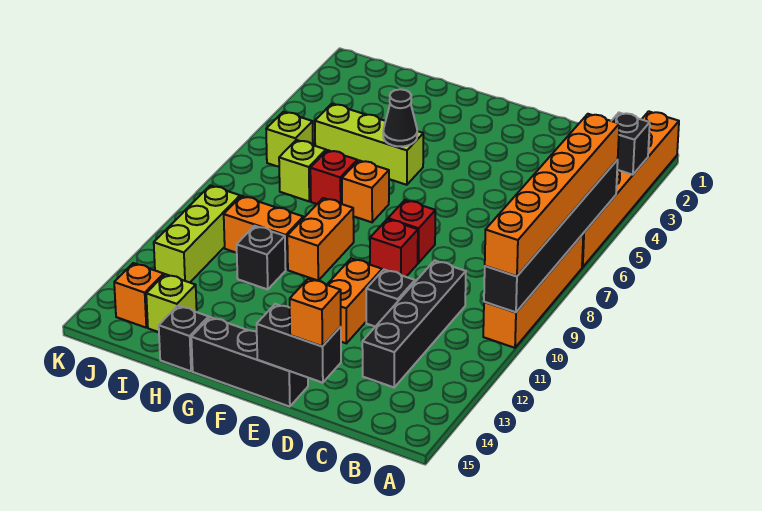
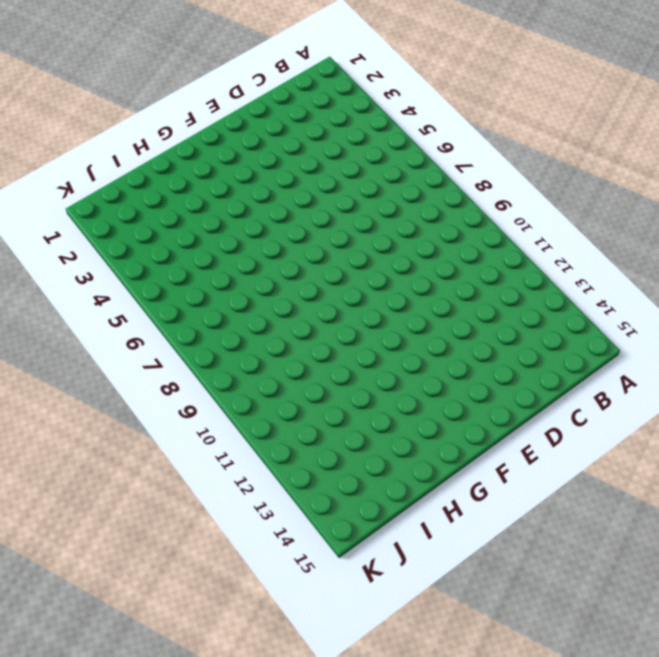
none -> orange 1x6 brick [582,111,679,267]
none -> orange 1x4 brick [483,234,583,348]
none -> black 1x4 brick [362,261,466,387]

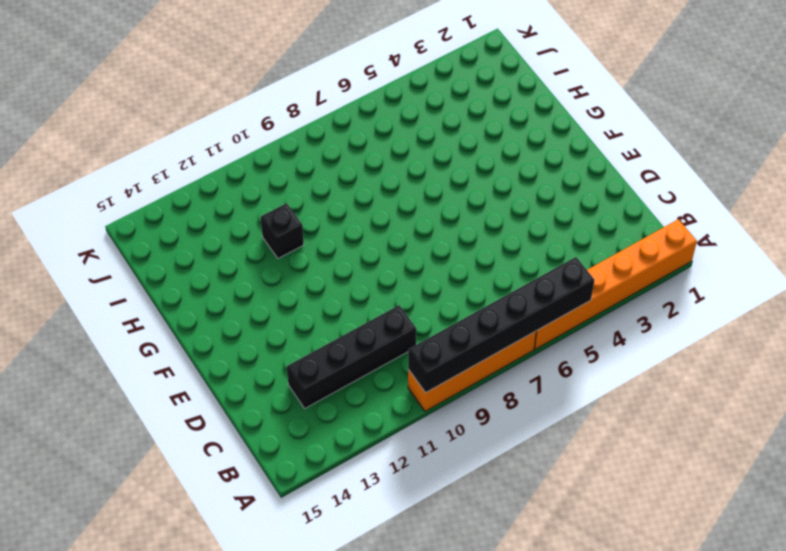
none -> black 1x1 brick [366,270,415,327]
none -> red 1x1 brick [388,200,435,263]
none -> red 1x1 brick [370,219,418,277]

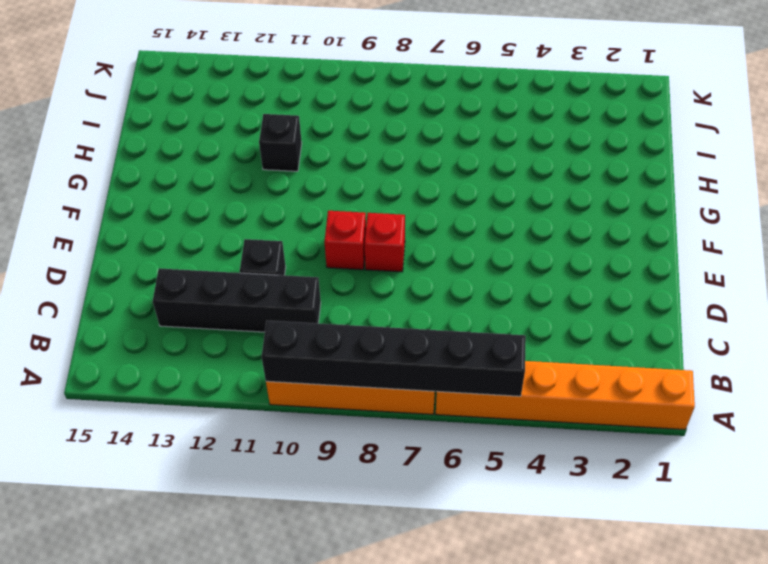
none -> orange 1x2 brick [327,258,382,343]
none -> black 1x3 brick [191,317,308,407]
none -> lime 1x3 brick [315,104,423,185]

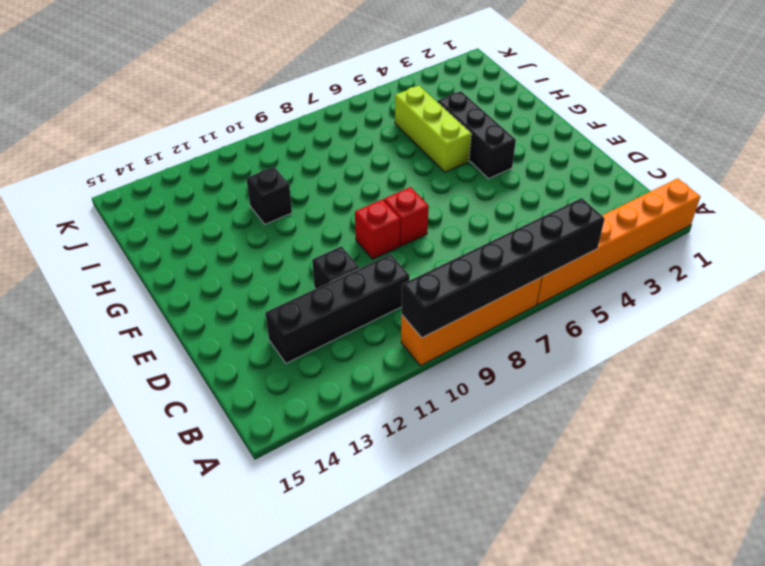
black 1x3 brick [437,91,516,179] -> black 1x3 brick moved to [191,317,308,407]
none -> orange 1x2 brick [327,258,382,343]
none -> orange 1x1 brick [342,160,389,222]
none -> orange 1x2 brick [287,198,354,281]

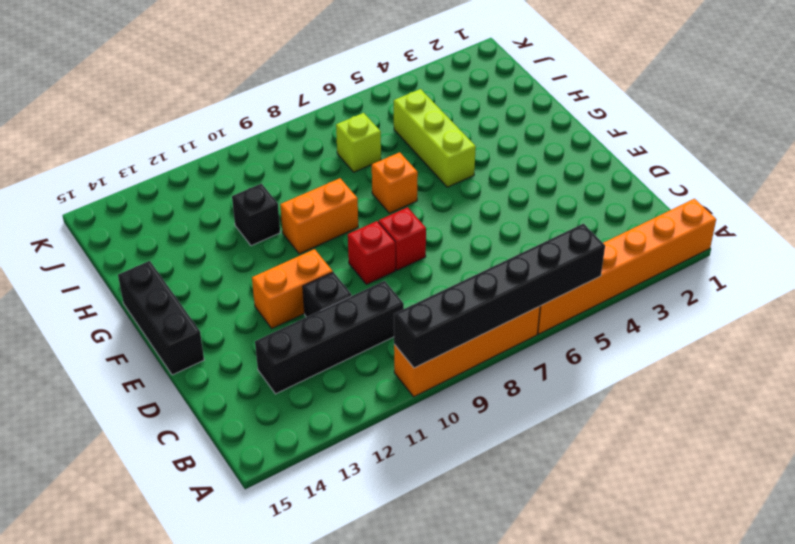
none -> red 1x1 brick [310,150,357,204]
none -> orange 1x2 brick [224,196,303,269]
none -> black 1x1 brick [159,306,209,371]

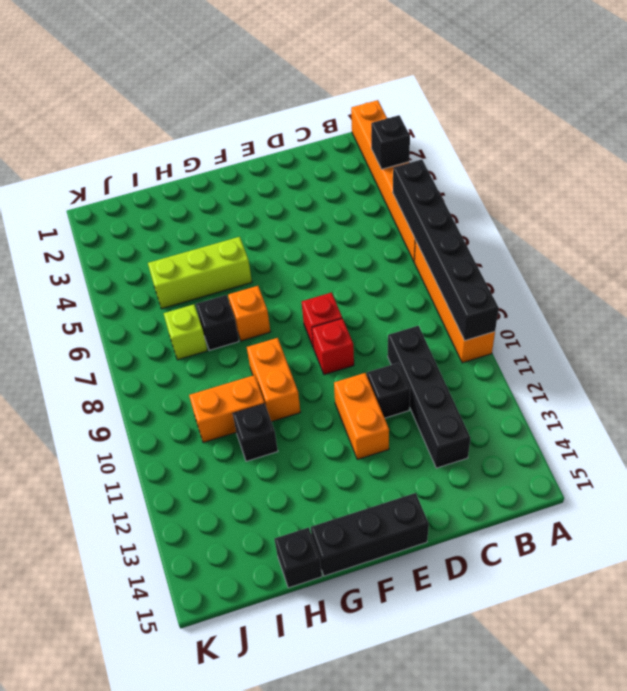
black 1x1 brick [196,295,239,350] -> red 1x1 brick [310,150,357,204]
none -> lime 1x1 brick [146,274,197,332]
none -> lime 1x1 brick [266,112,313,167]
none -> lime 1x3 brick [154,185,240,282]

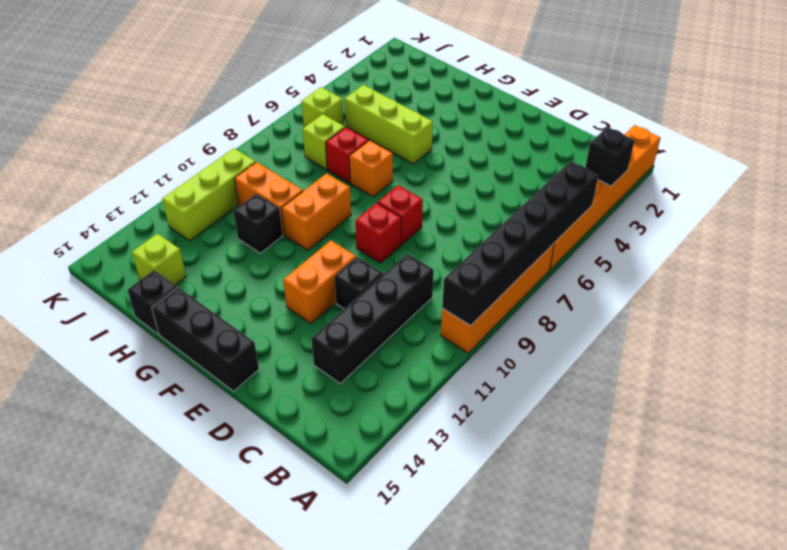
none -> orange 1x1 brick [114,263,164,328]
none -> black 1x2 brick [257,304,341,383]
none -> black 1x1 cone [383,89,417,147]

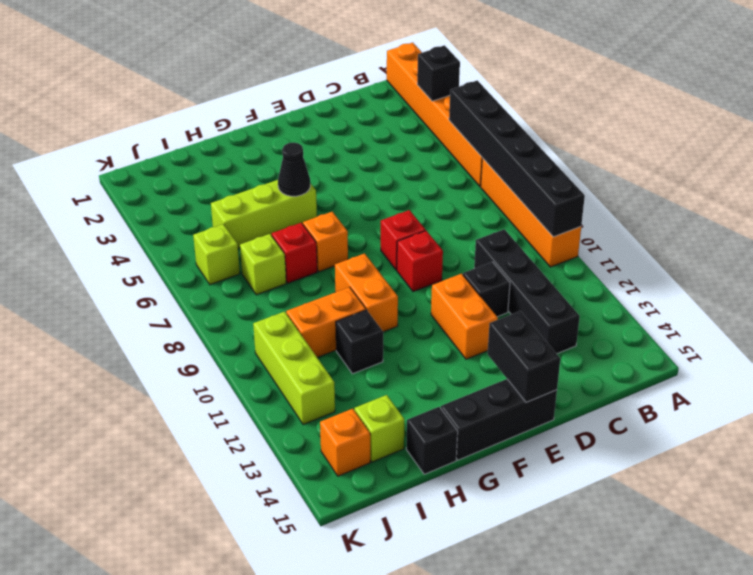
black 1x2 brick [487,311,560,402] -> black 1x2 brick turned to [257,304,341,383]
none -> orange 1x6 brick [485,114,619,276]
none -> orange 1x1 brick [290,279,341,346]

